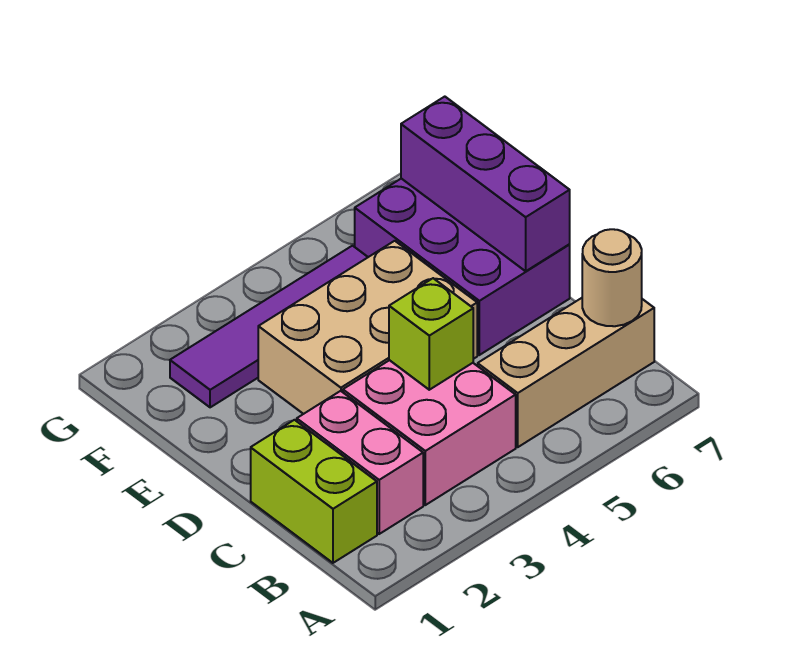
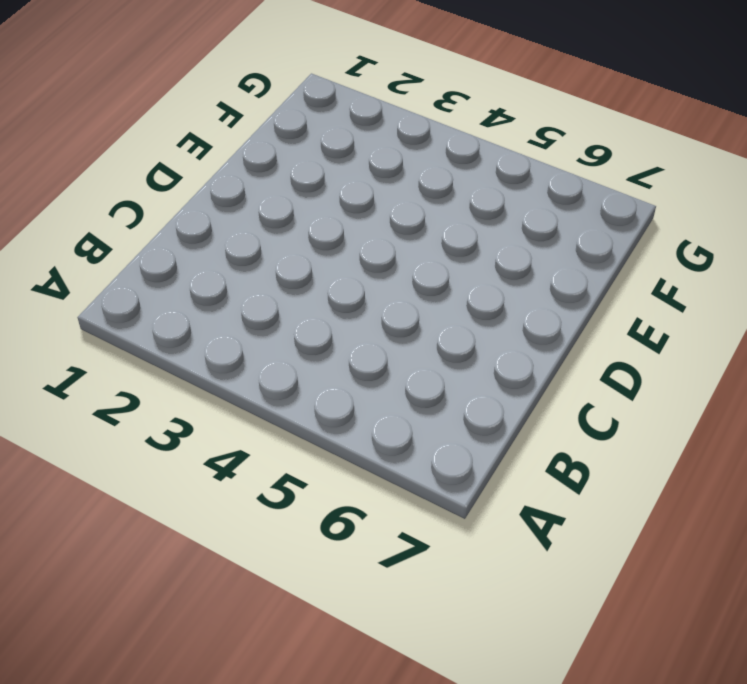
none -> lime 1x2 brick [251,420,377,563]
none -> pink 1x2 brick [297,391,423,534]

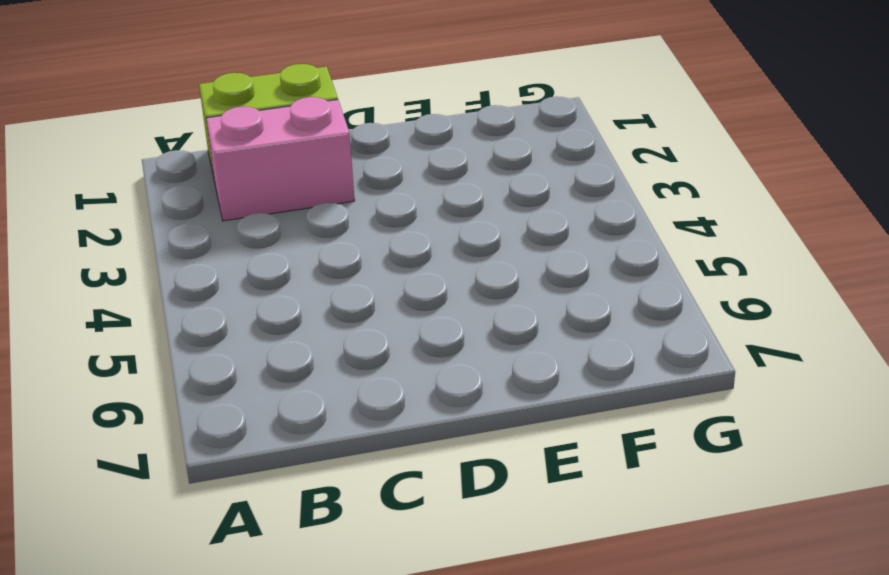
none -> pink 2x2 brick [343,360,516,505]
none -> tan 1x3 brick [478,298,654,447]

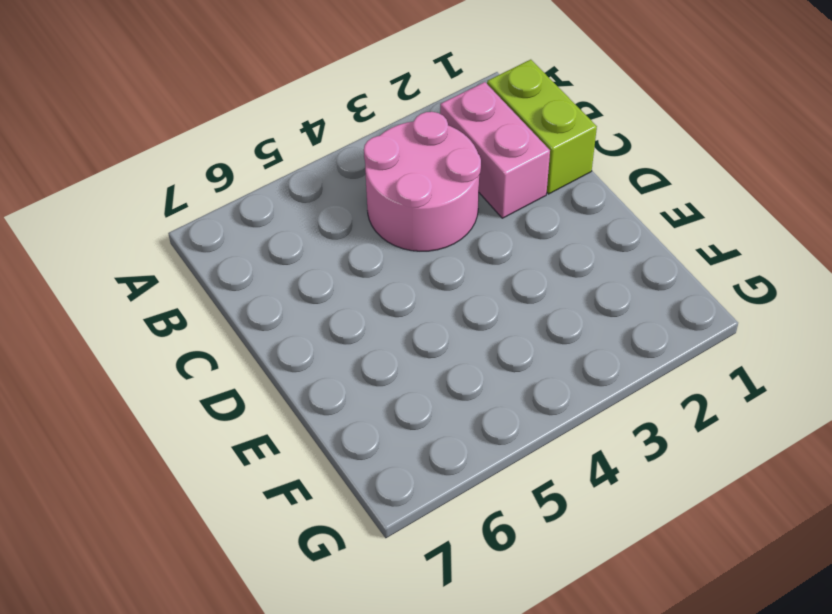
pink 2x2 round brick [364,112,481,251] -> pink 2x2 brick [343,360,516,505]
none -> tan 1x3 brick [478,298,654,447]
none -> tan 2x3 brick [258,241,477,414]

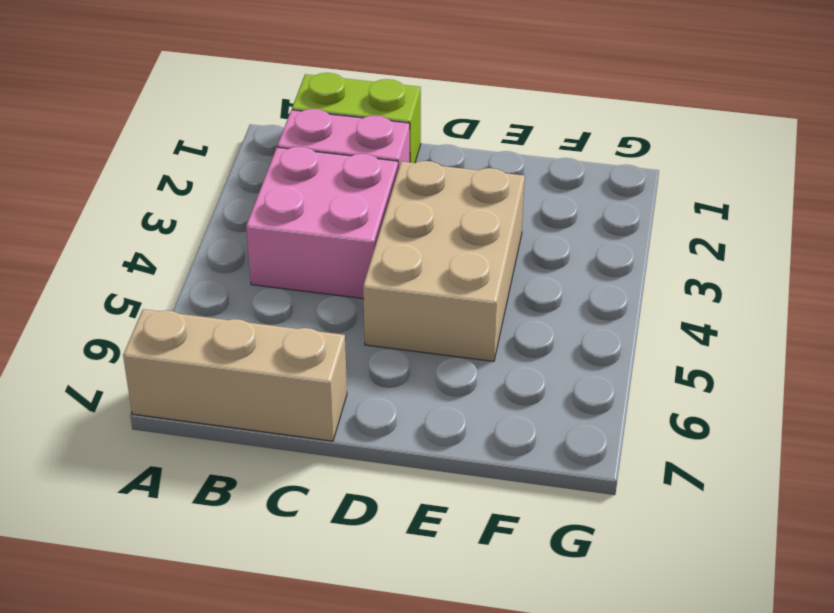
tan 1x3 brick [123,309,347,441] -> tan 1x3 brick turned to [478,298,654,447]
none -> purple 2x3 brick [355,179,570,355]
none -> purple 1x4 tile [170,246,368,407]

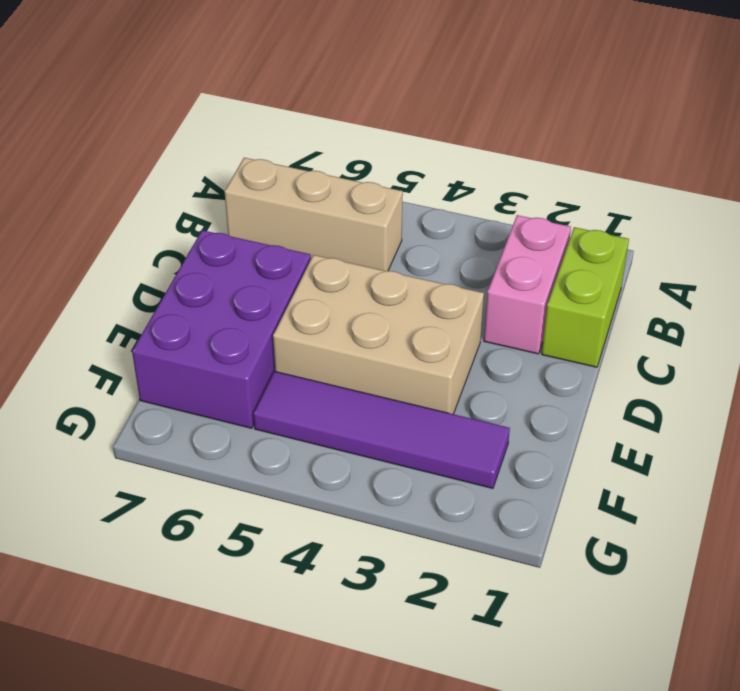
none -> pink 2x2 brick [343,360,516,505]
none -> tan 1x1 round brick [582,229,642,326]

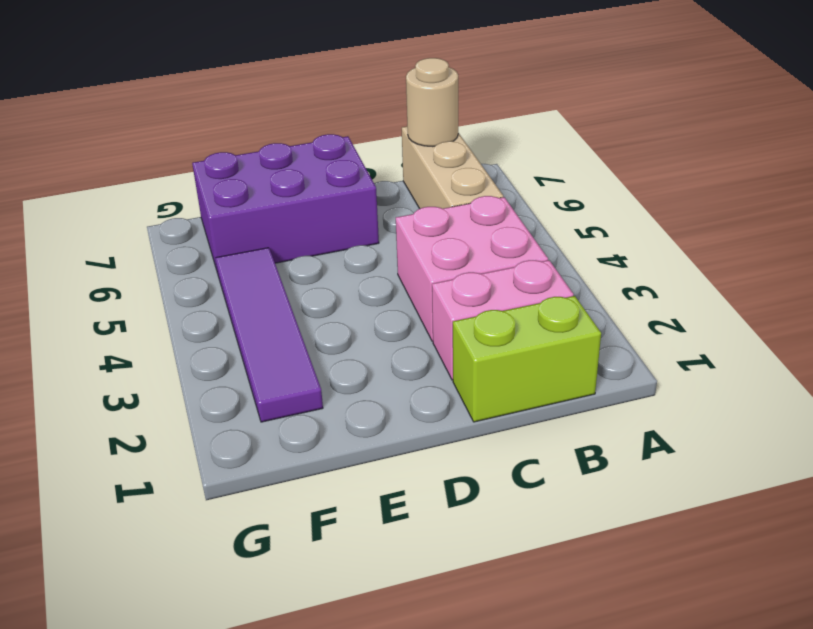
none -> tan 2x3 brick [258,241,477,414]
none -> lime 1x1 brick [389,278,473,390]

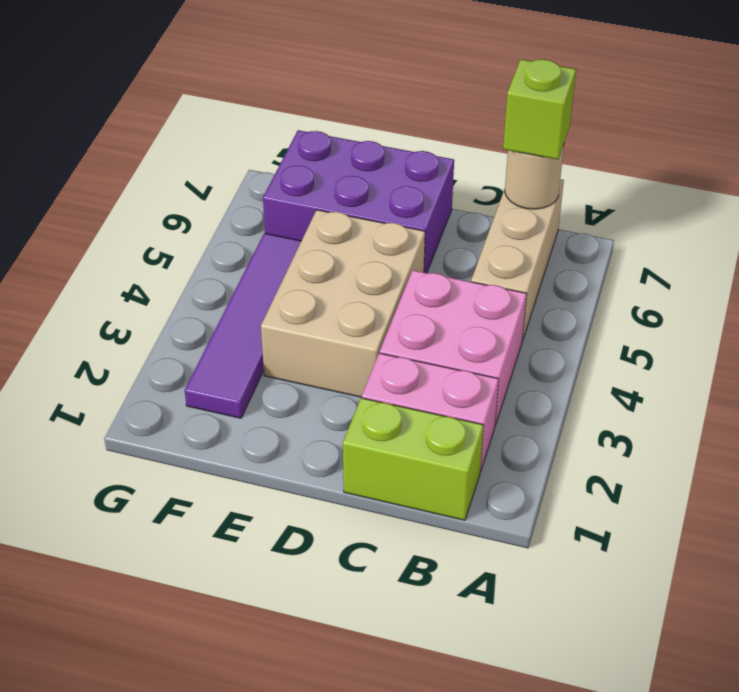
lime 1x1 brick [503,59,576,159] -> lime 1x1 brick moved to [389,278,473,390]
none -> purple 1x3 brick [401,97,570,271]

